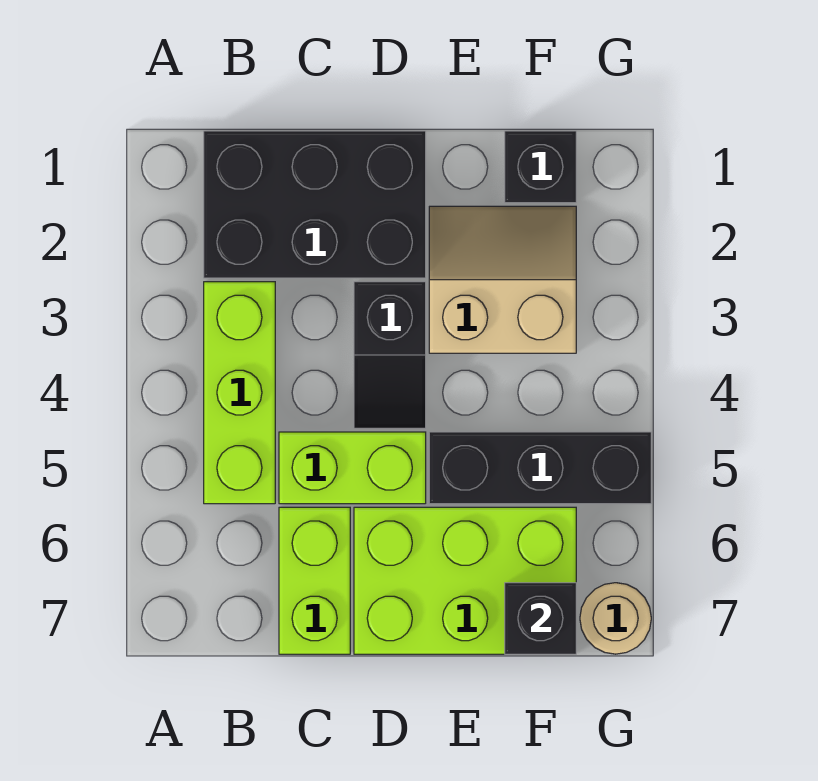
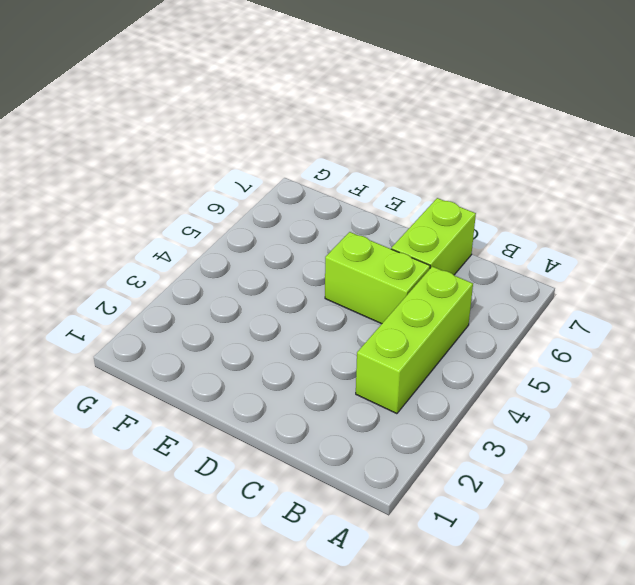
none -> black 2x3 brick [204,131,426,278]
none -> black 1x2 slope [354,282,426,428]

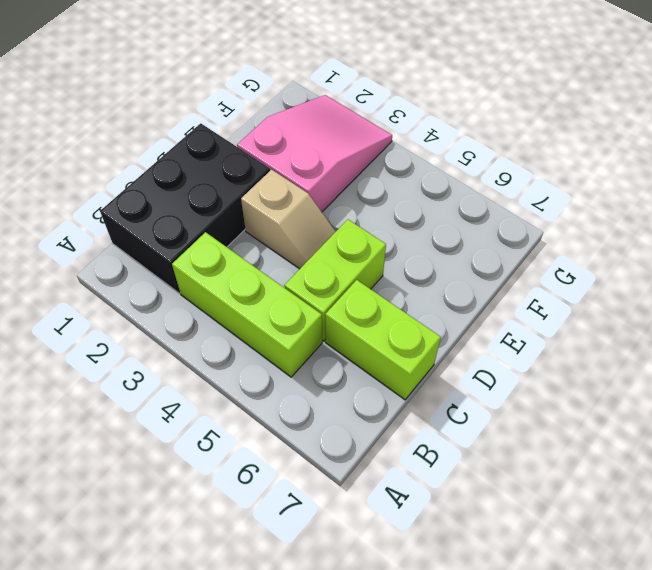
tan 1x2 slope [241,170,336,269] -> black 1x2 slope [354,282,426,428]
pink 2x3 slope [237,95,392,212] -> tan 2x2 slope [429,206,576,353]
none -> lime 2x3 brick [354,507,576,654]
none -> black 1x3 brick [429,432,651,504]

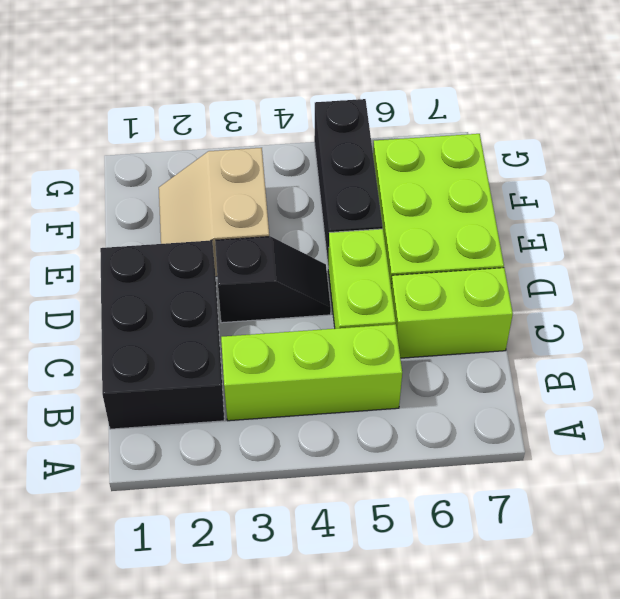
none -> black 1x1 brick [505,131,576,203]
none -> tan 1x1 round brick [580,583,651,654]

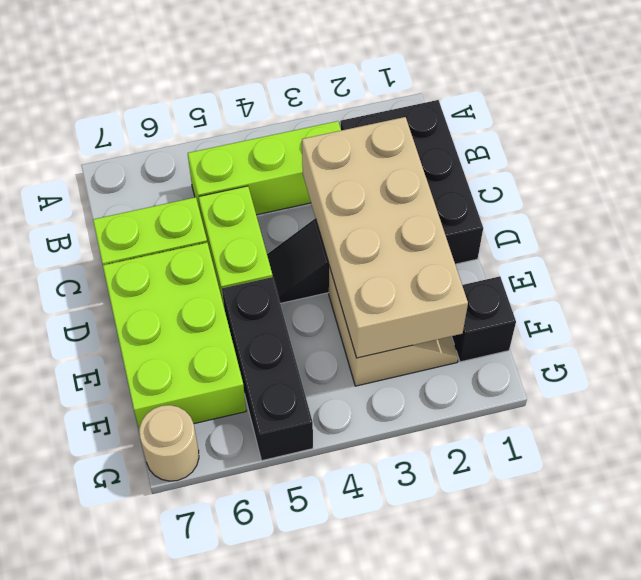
tan 2x4 brick [302,117,468,358] -> none
none -> black 1x1 brick [505,583,576,654]

